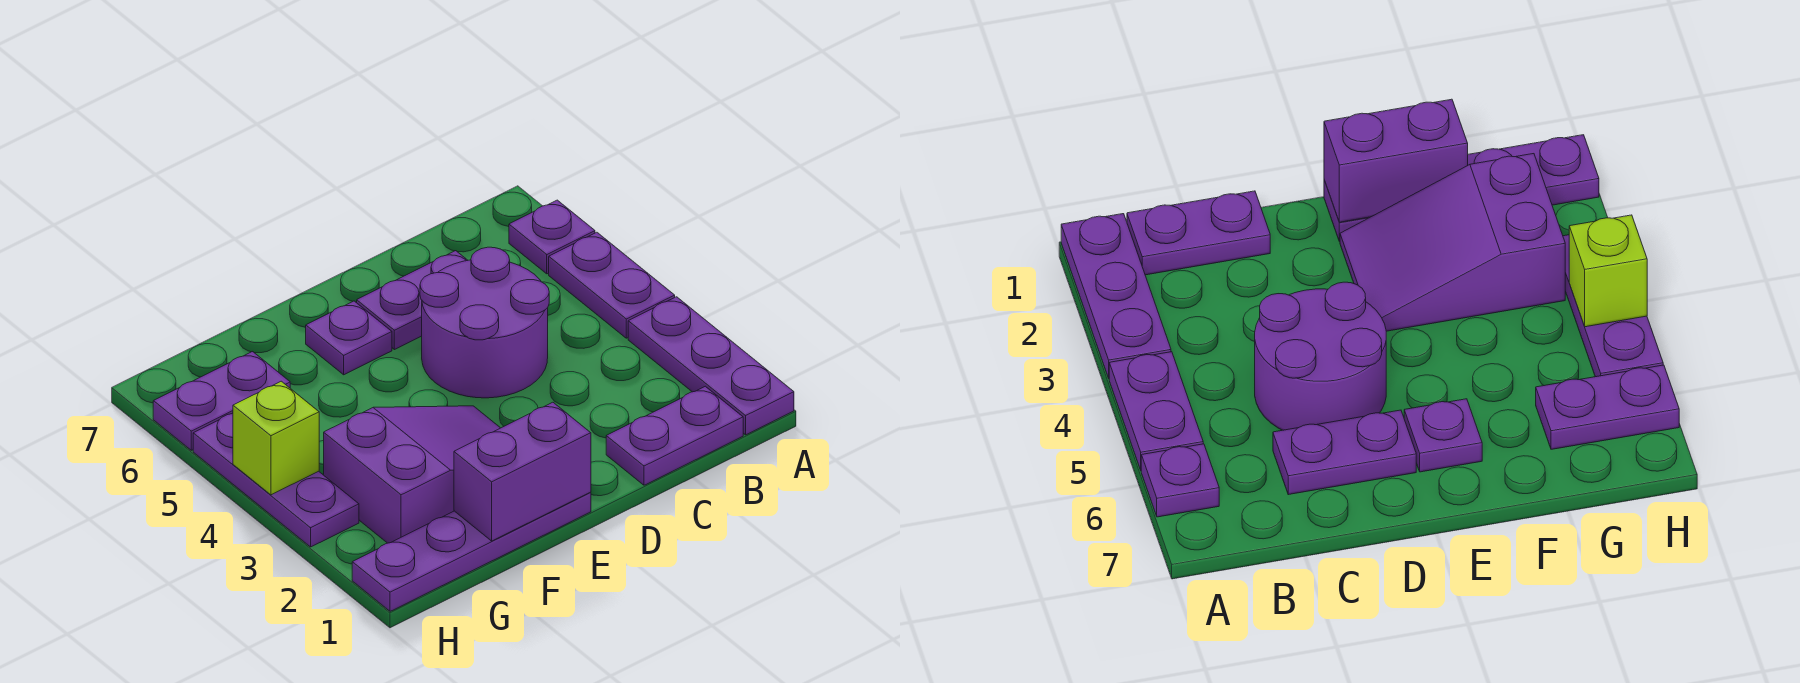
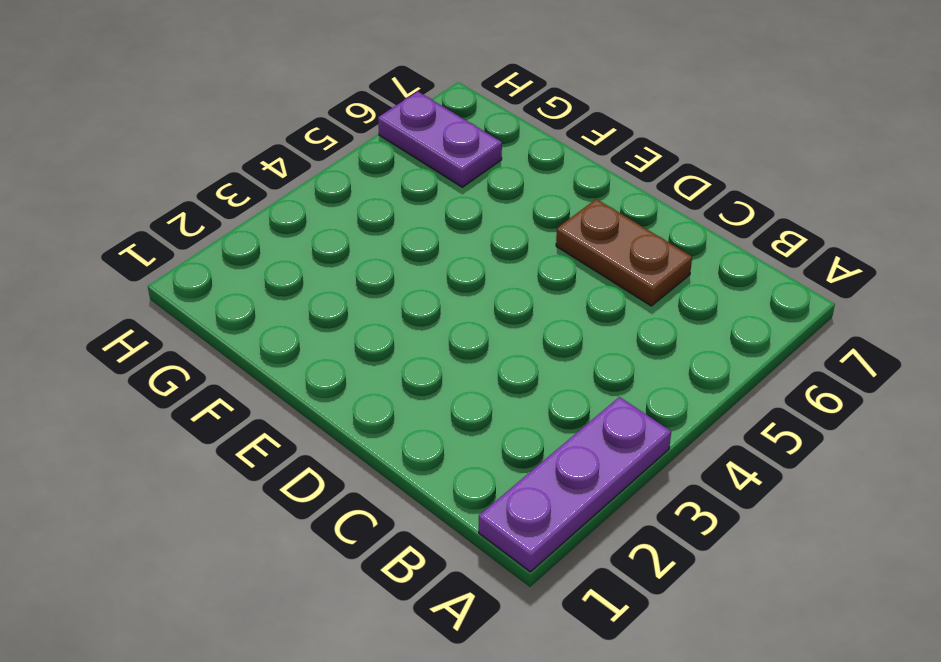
brown 1x2 plate [556,199,692,306] -> purple 1x2 plate [356,251,468,350]
none -> purple 1x2 plate [549,232,675,338]
none -> purple 1x1 plate [509,200,595,274]
none -> purple 1x2 plate [606,386,743,485]

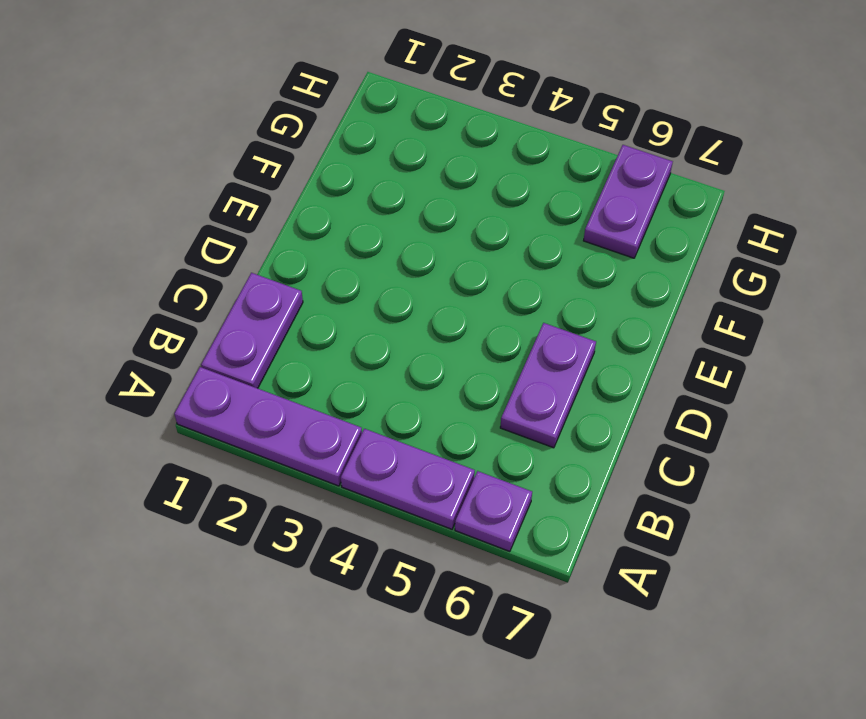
none -> purple 2x2 round brick [420,247,549,398]
none -> purple 1x4 plate [352,492,591,611]
none -> purple 2x3 slope [324,406,500,543]

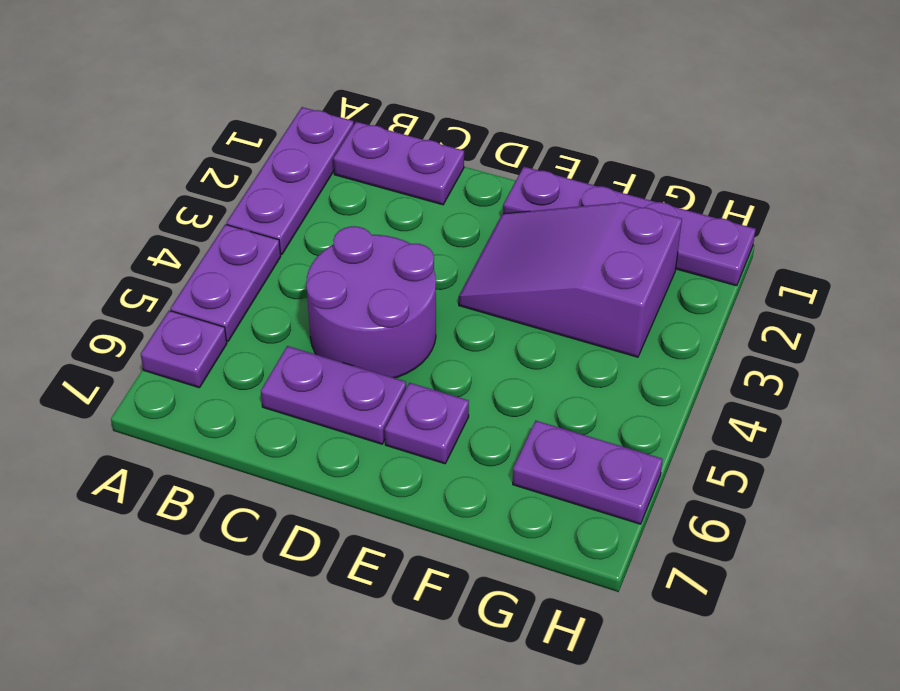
none -> purple 1x3 plate [193,413,359,547]
none -> purple 1x2 brick [454,402,591,541]
none -> lime 1x1 brick [233,381,319,495]

